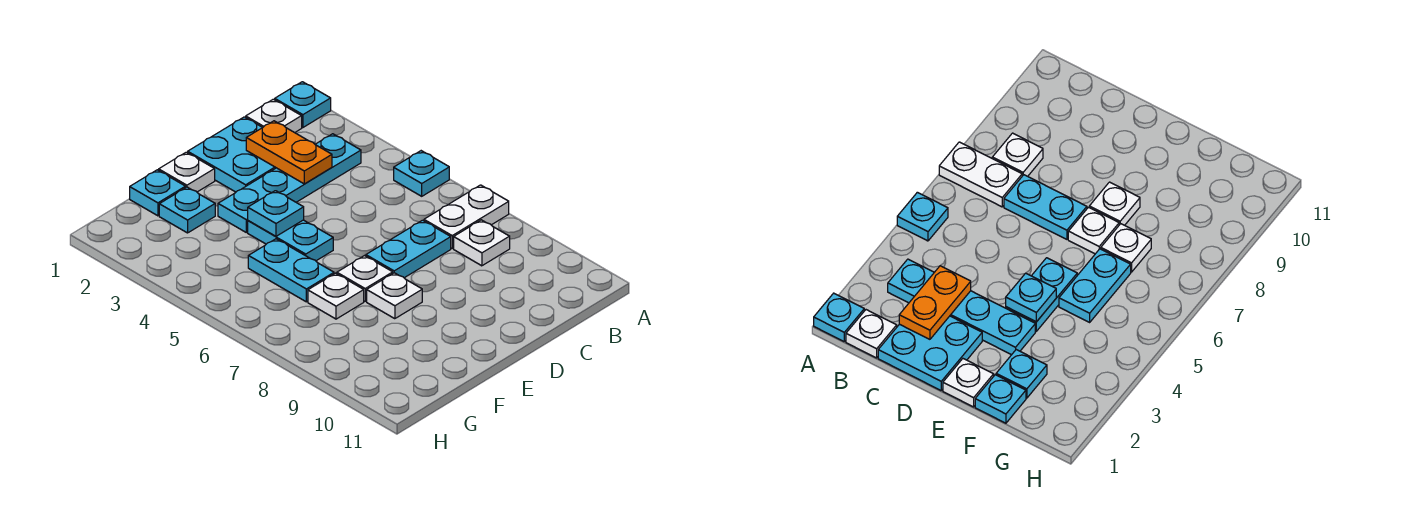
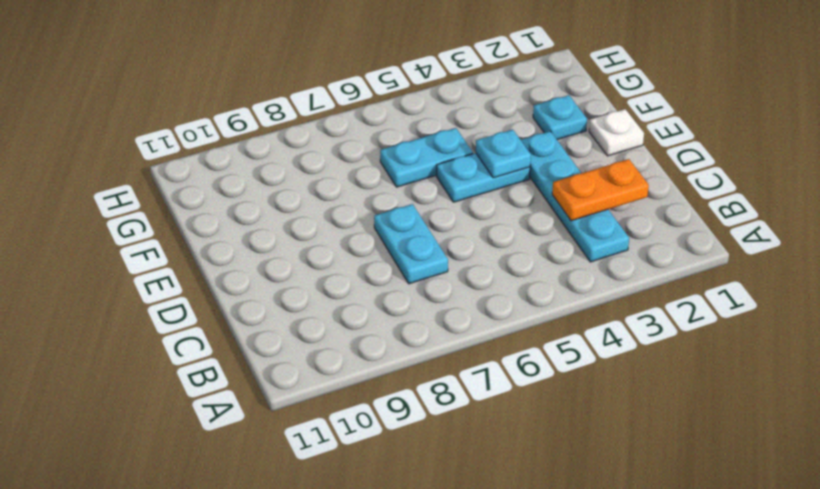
none -> cyan 1x1 plate [275,82,331,127]
none -> cyan 1x1 plate [394,151,449,196]
none -> white 1x2 plate [424,185,509,248]

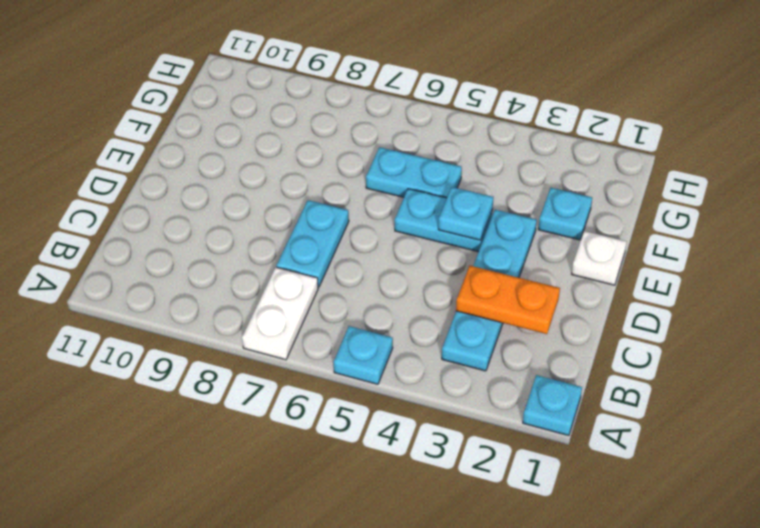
none -> white 1x1 plate [246,99,302,133]
none -> white 1x1 plate [454,220,510,266]
none -> cyan 2x2 plate [188,117,276,192]

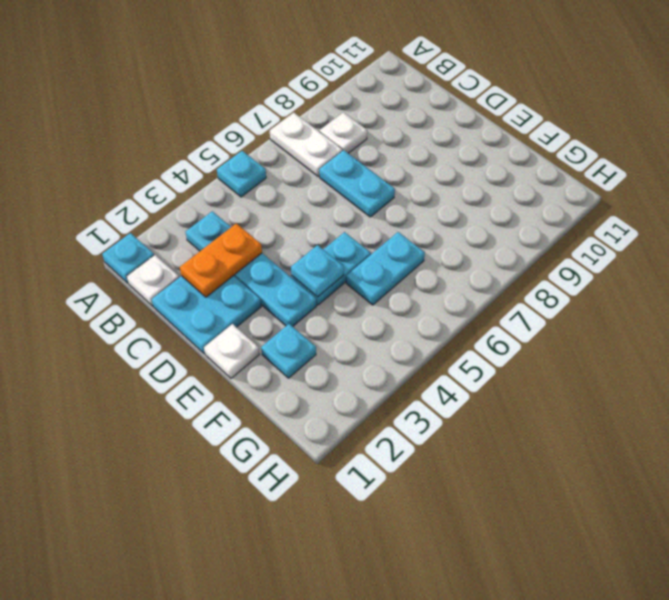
none -> white 1x1 plate [337,256,393,301]
none -> white 1x1 plate [367,273,422,319]
none -> cyan 1x1 plate [130,170,186,216]

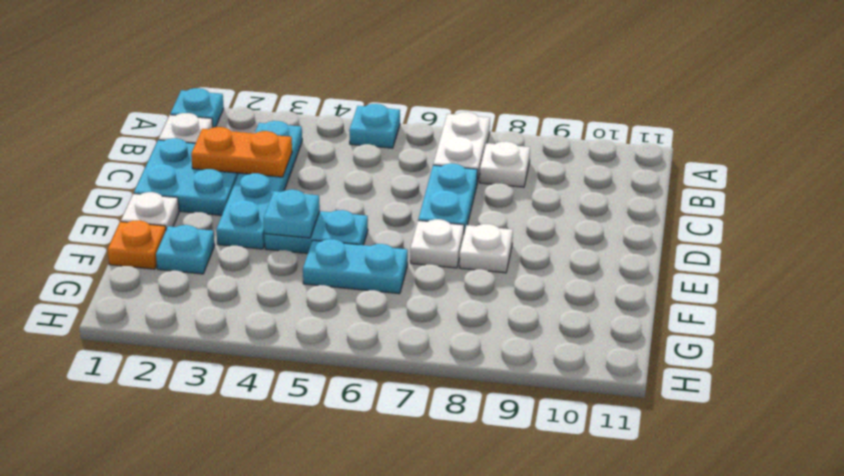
orange 1x1 plate [108,220,166,269] -> cyan 1x1 plate [130,170,186,216]
none -> white 1x1 plate [308,273,364,319]

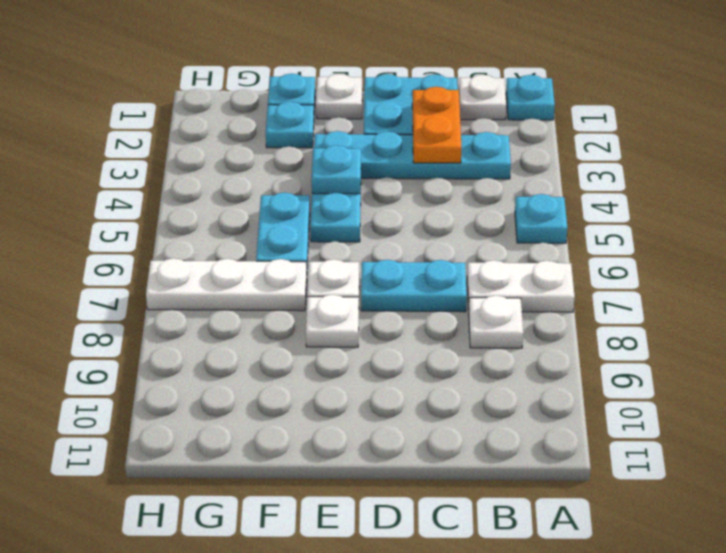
white 1x3 plate [146,258,307,311] -> white 1x1 plate [308,273,364,319]

